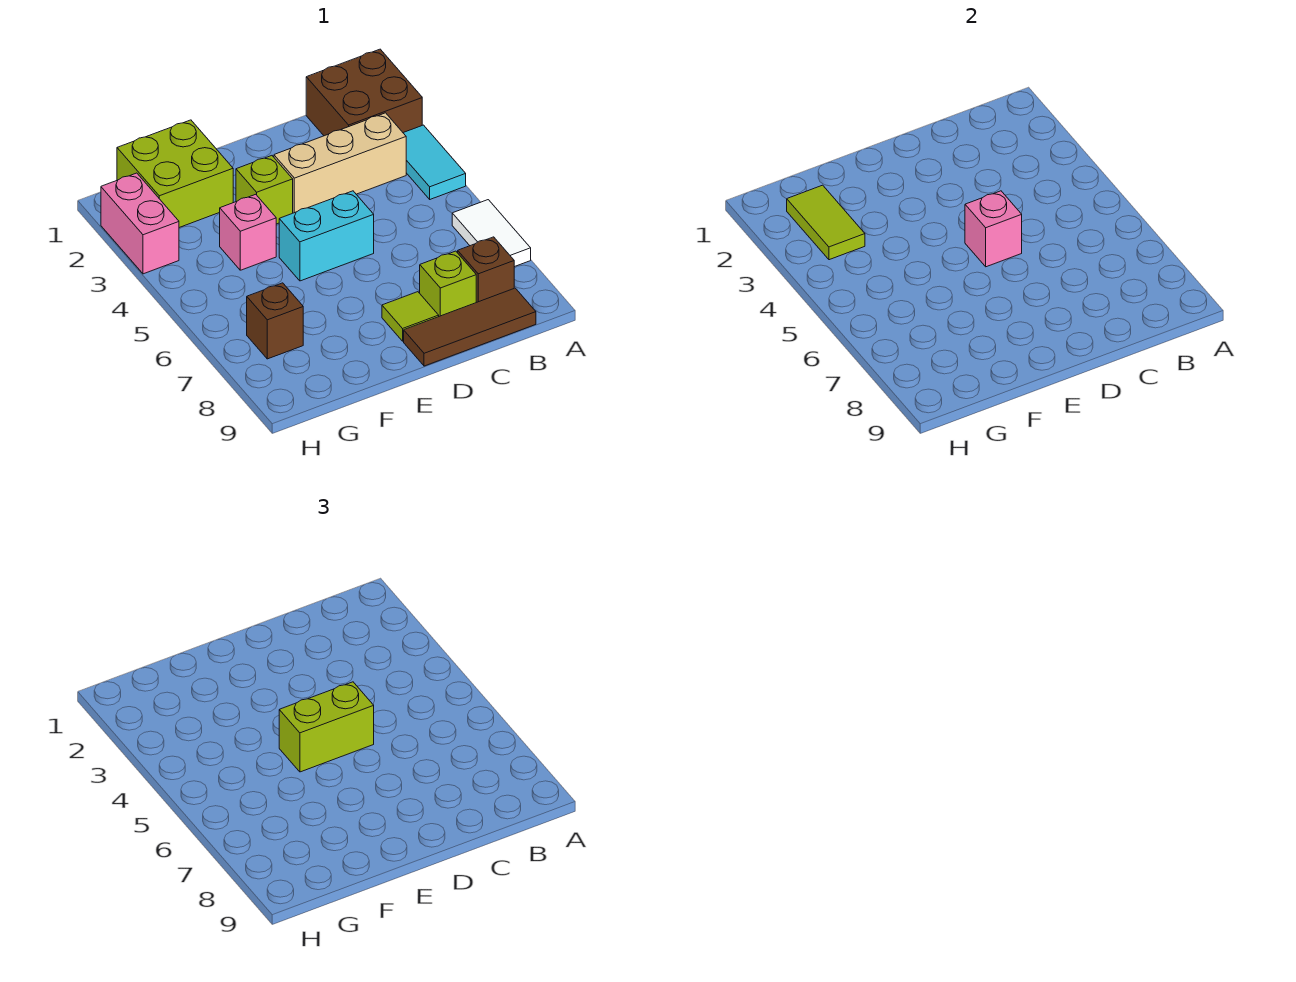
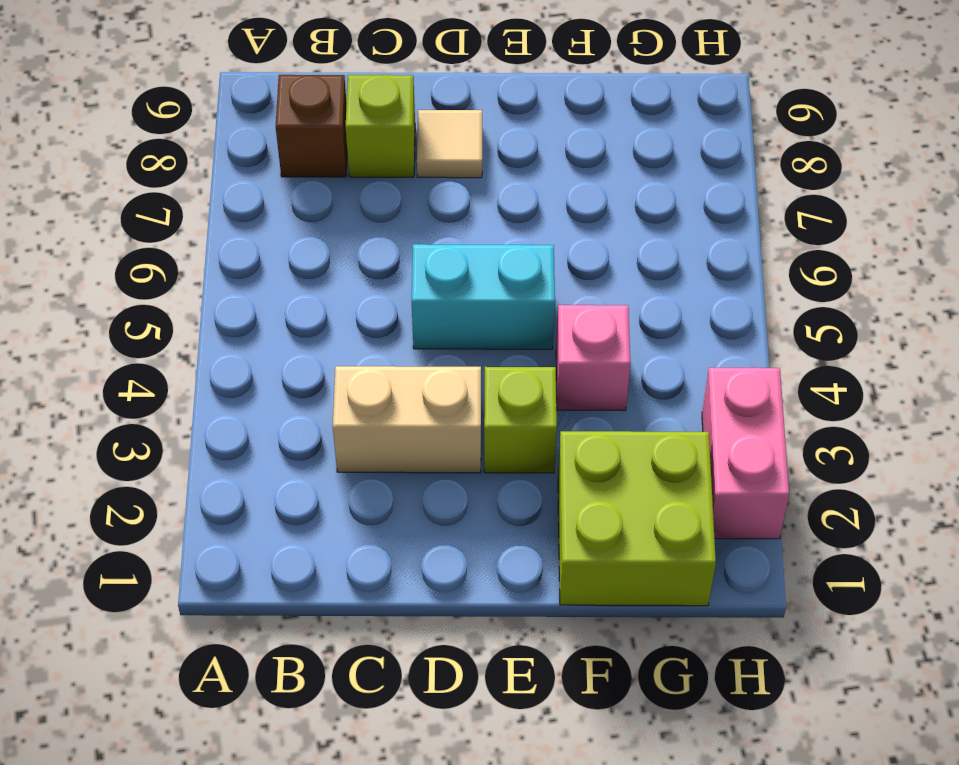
tan 1x2 brick [333,366,481,473] -> tan 1x3 brick [274,113,406,213]
tan 1x1 tile [417,110,482,178] -> lime 1x1 tile [382,292,439,341]
none -> brown 2x2 brick [306,49,422,136]
none -> cyan 1x2 tile [404,125,466,199]
none -> white 1x2 tile [452,200,531,267]

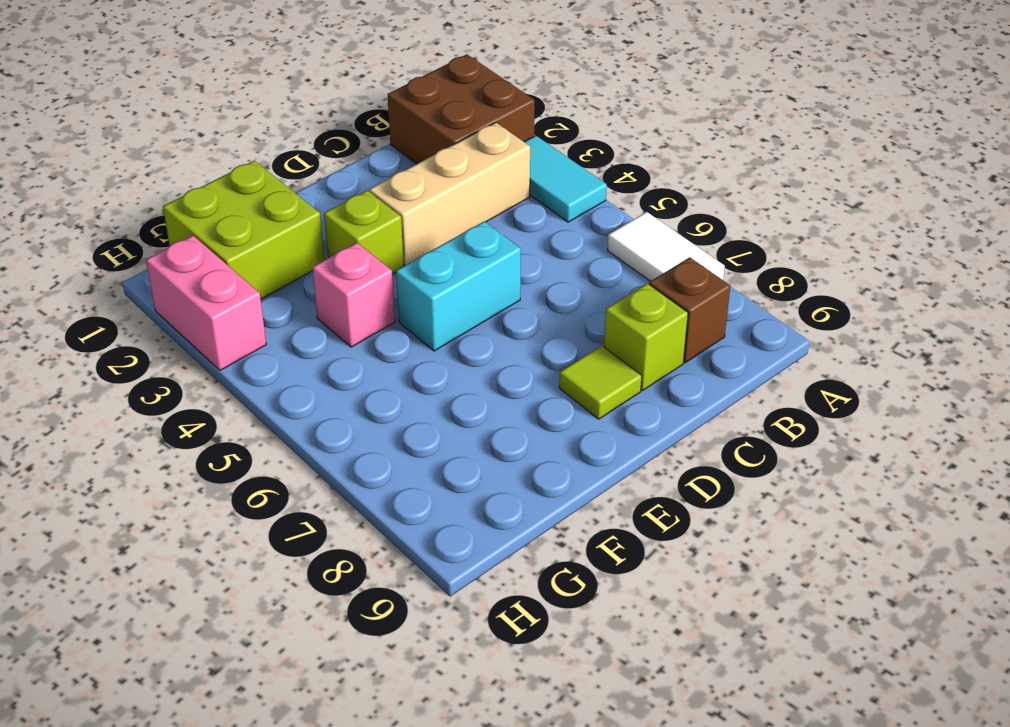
none -> brown 1x3 tile [404,288,536,366]
none -> brown 1x1 brick [247,283,303,359]
none -> pink 1x1 brick [965,191,1022,267]

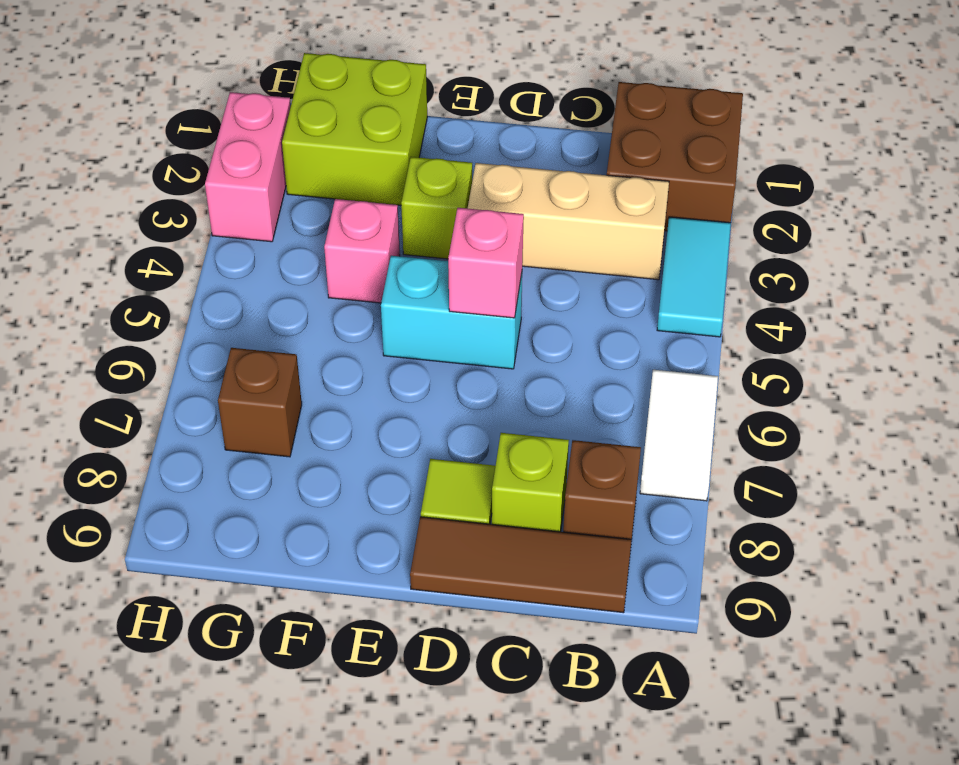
none -> lime 1x2 tile [787,185,865,260]
none -> lime 1x2 brick [279,682,374,772]

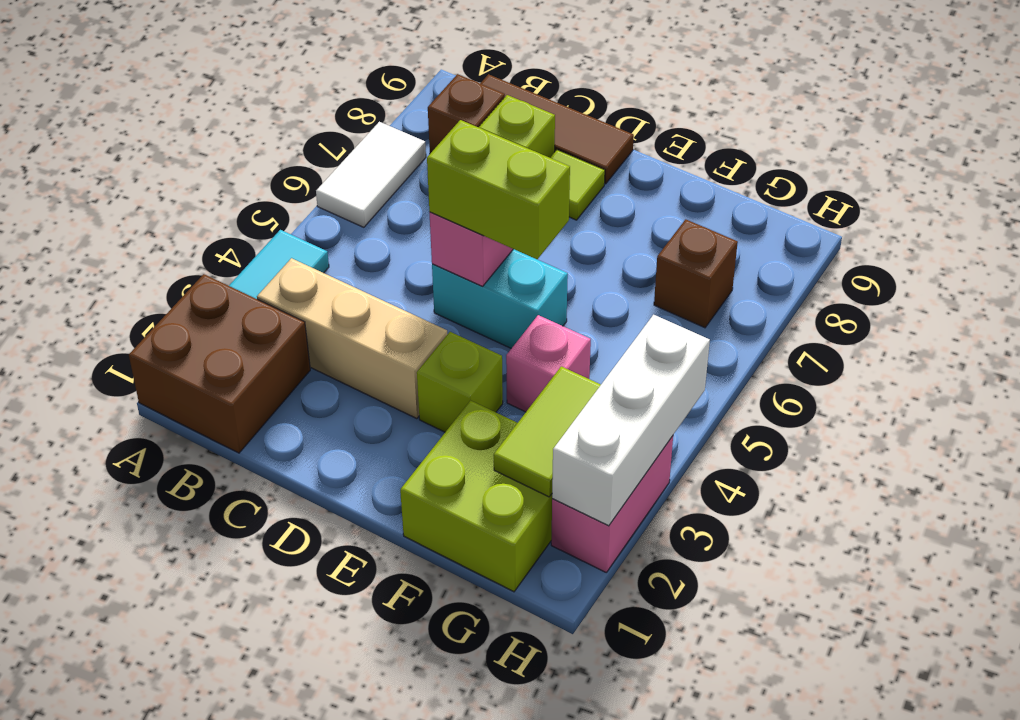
white 1x3 brick [552,315,710,526] -> none

